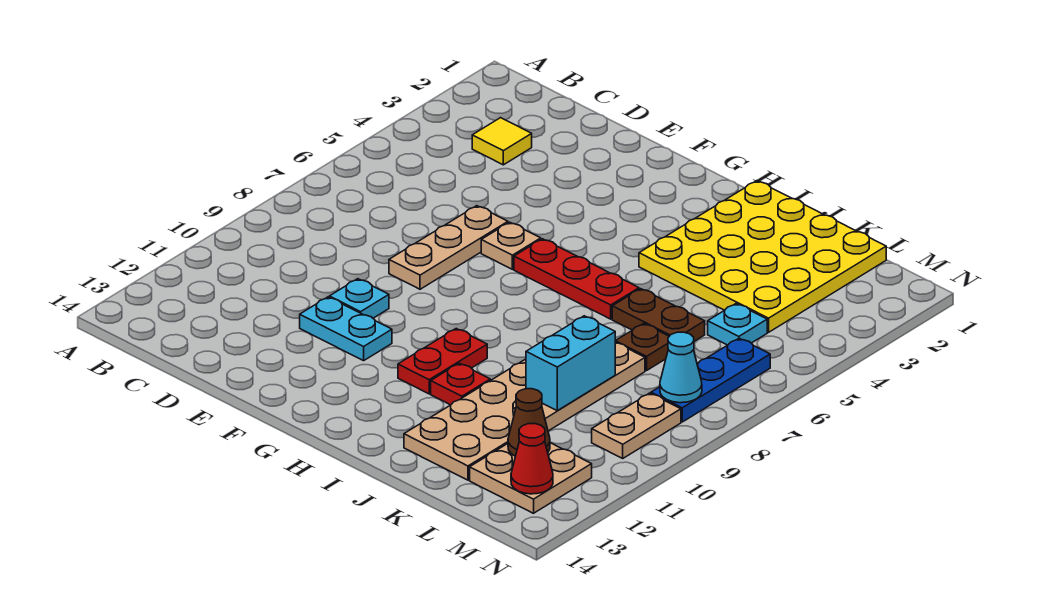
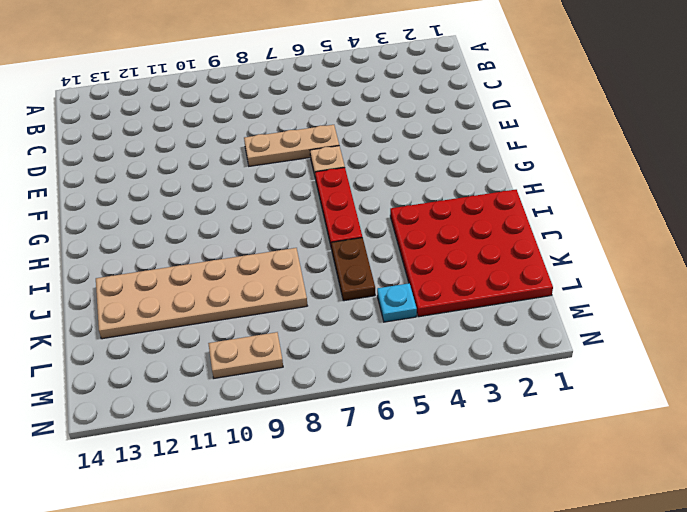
red 4x4 plate [390,190,553,317] -> yellow 4x4 plate [639,181,886,332]
none -> yellow 1x1 tile [472,118,532,165]
none -> cyan 1x1 plate [329,279,389,318]
none -> cyan 1x2 plate [300,297,392,361]

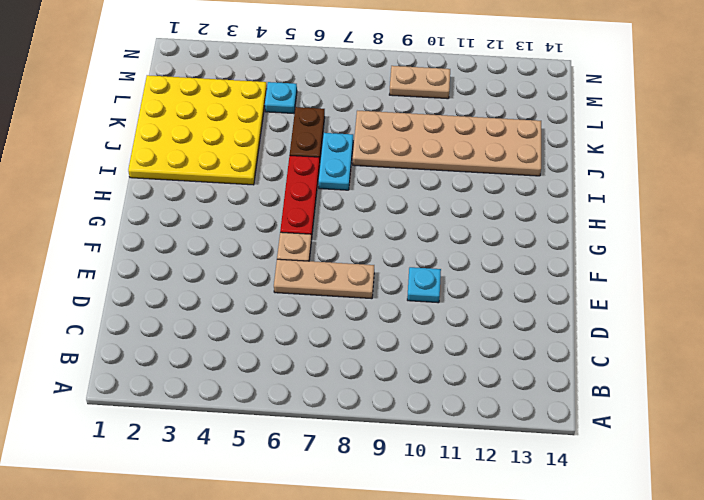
cyan 1x2 plate [318,133,353,190] -> cyan 1x2 plate moved to [300,297,392,361]
none -> yellow 1x1 tile [472,118,532,165]
none -> red 1x2 plate [398,329,487,394]
none -> red 1x1 plate [431,363,490,405]

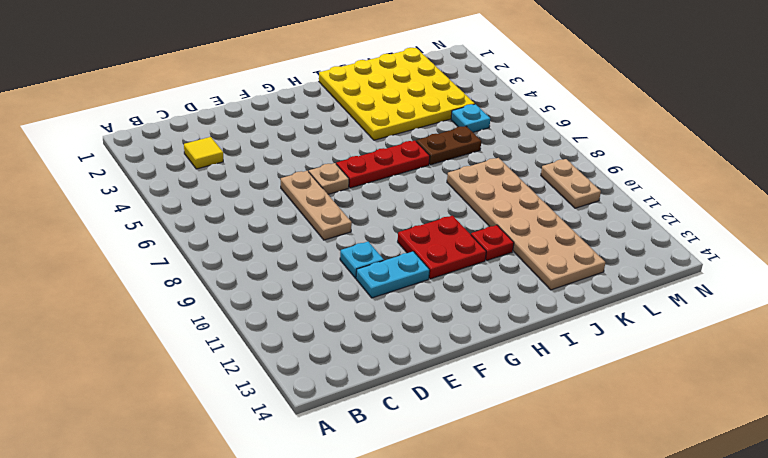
red 2x2 plate [398,216,486,279] -> red 1x2 plate [398,329,487,394]
none -> brown 1x1 plate [615,323,669,371]
none -> tan 2x2 plate [470,443,592,513]
none -> blue 1x3 plate [651,338,770,422]

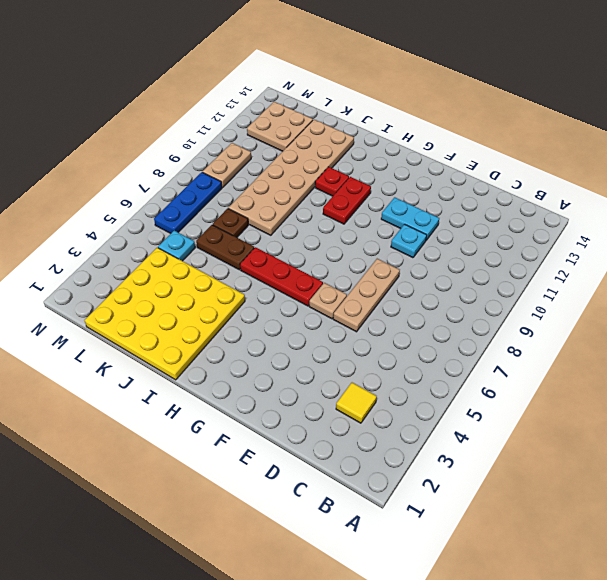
none -> cyan 1x2 brick [526,316,615,411]
none -> brown 1x1 cone [508,389,550,456]
none -> cyan 1x1 cone [660,332,702,403]

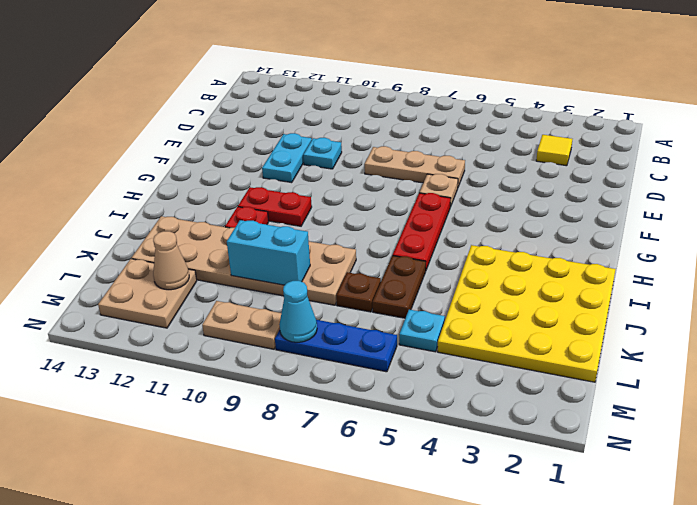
tan 1x1 cone [153,231,189,290] -> brown 1x1 cone [508,389,550,456]
none -> red 1x1 cone [511,424,553,494]

